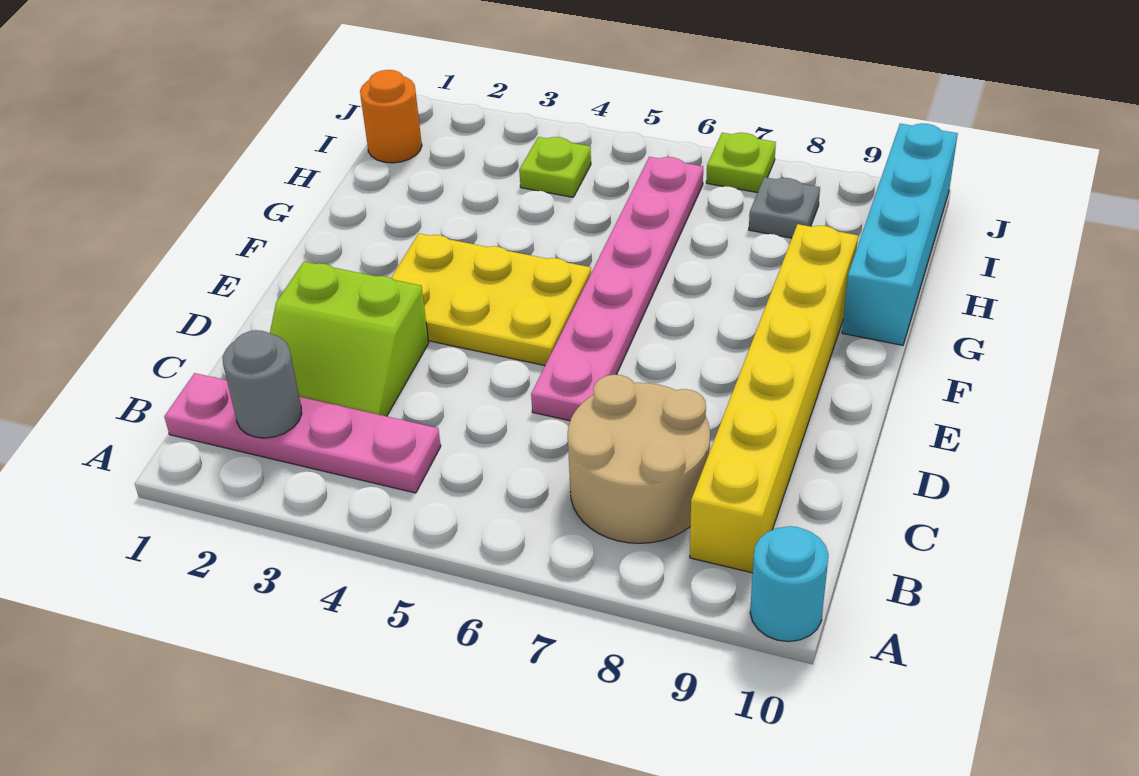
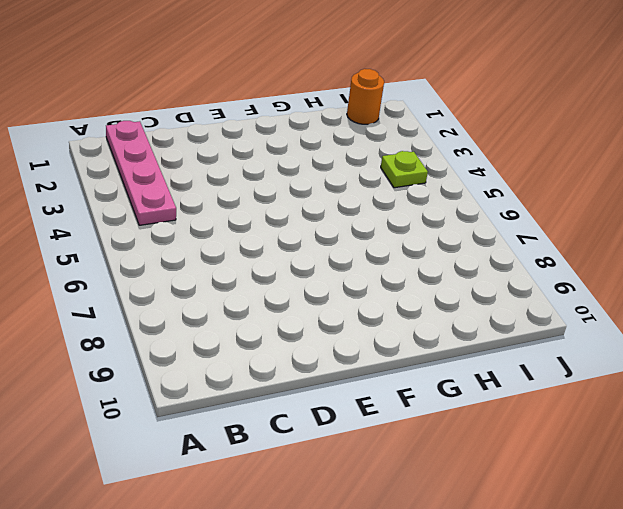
none -> cyan 1x1 round brick [750,526,829,642]
none -> tan 2x2 round brick [568,375,710,543]
none -> yellow 1x6 brick [690,224,858,573]

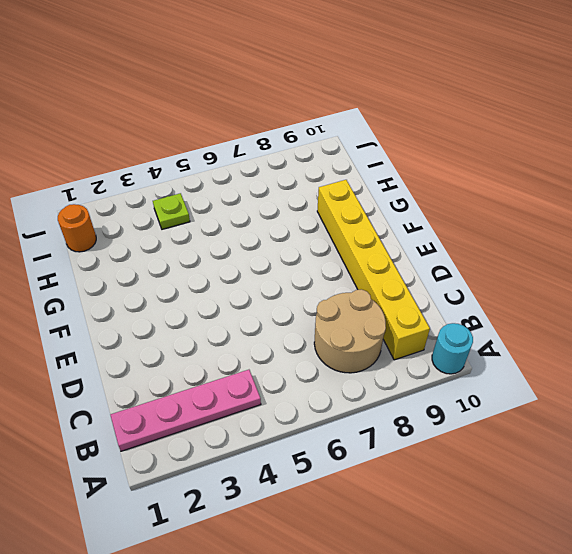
none -> lime 2x2 slope [270,262,429,416]
none -> pink 1x6 plate [531,157,703,421]
none -> yellow 2x3 plate [391,234,591,366]

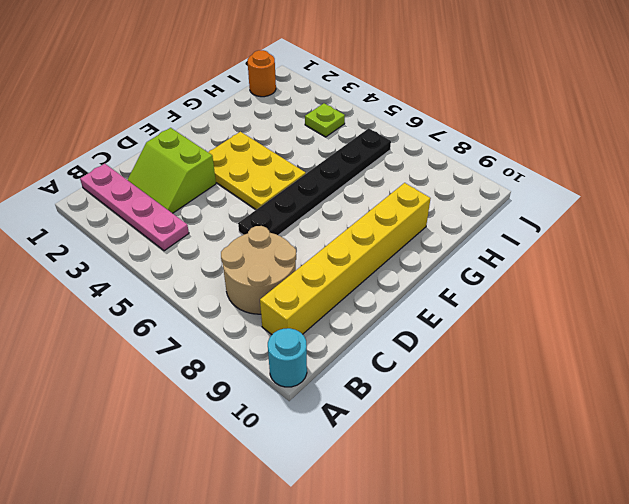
black 1x6 plate [238,128,391,235] -> pink 1x6 plate [531,157,703,421]
none -> cyan 1x4 brick [842,123,958,345]
none -> grey 1x1 plate [749,177,820,238]
none -> lime 1x1 plate [706,133,776,193]

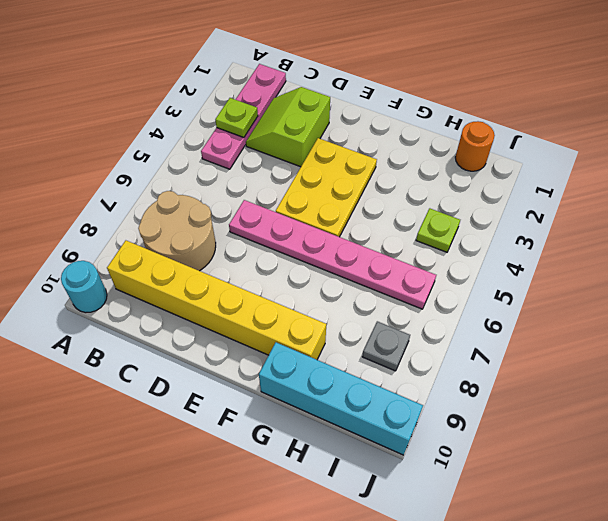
lime 1x1 plate [215,98,258,137] -> lime 1x1 plate moved to [706,133,776,193]
none -> grey 1x1 round brick [223,330,302,438]

